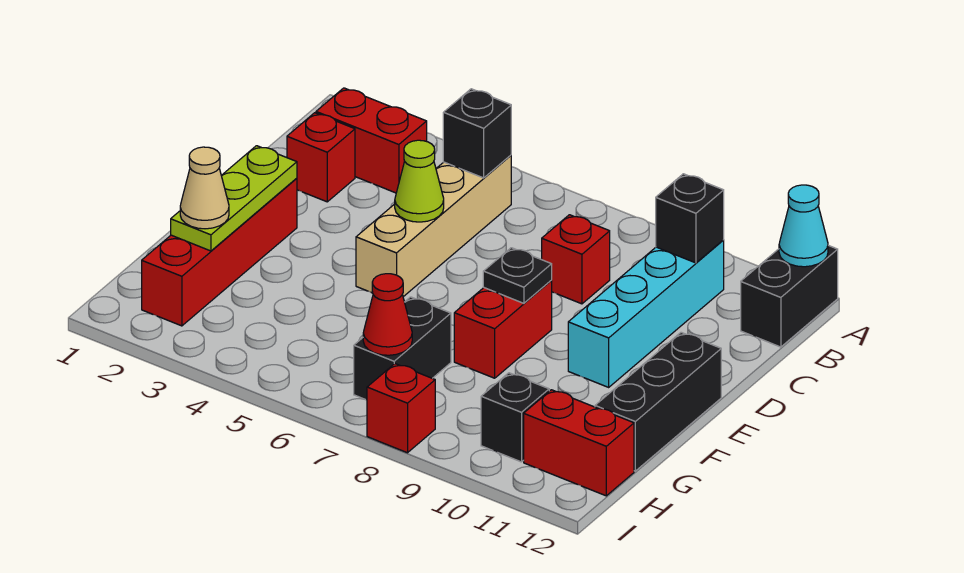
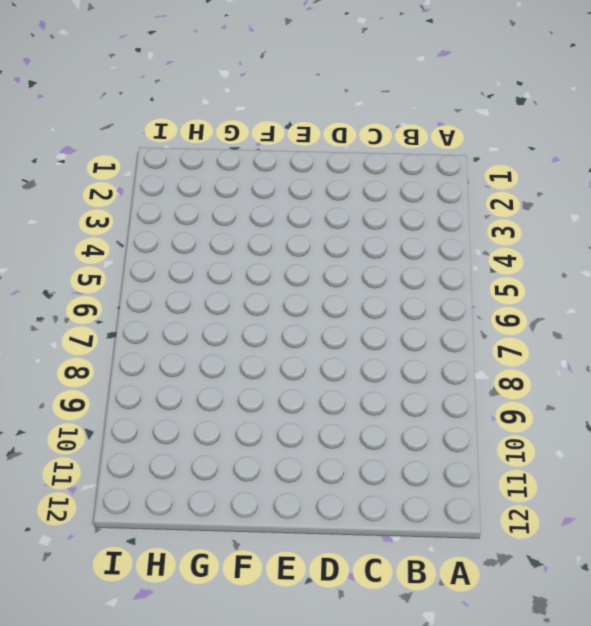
none -> black 1x2 brick [741,245,838,347]
none -> red 1x2 brick [316,88,427,193]
none -> tan 1x4 brick [356,155,511,297]

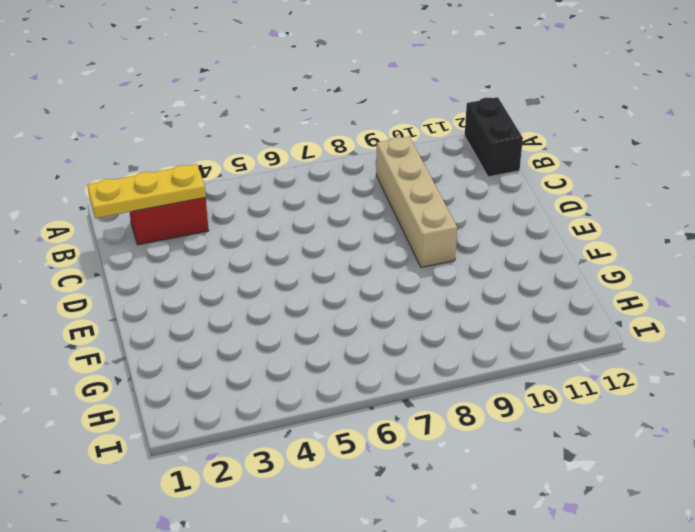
yellow 1x3 plate [88,164,206,218] -> none
tan 1x4 brick [376,137,457,268] -> tan 1x4 brick moved to [356,155,511,297]
none -> cyan 1x4 brick [568,240,724,387]
none -> red 1x1 brick [287,113,355,202]
none -> red 1x1 brick [542,215,610,304]

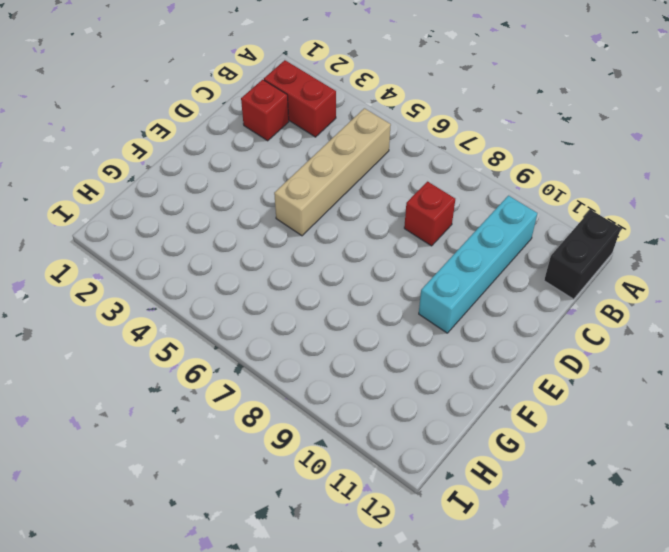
none -> red 1x4 brick [142,178,297,326]
none -> red 1x2 brick [454,281,552,378]
none -> black 1x3 brick [595,332,721,471]

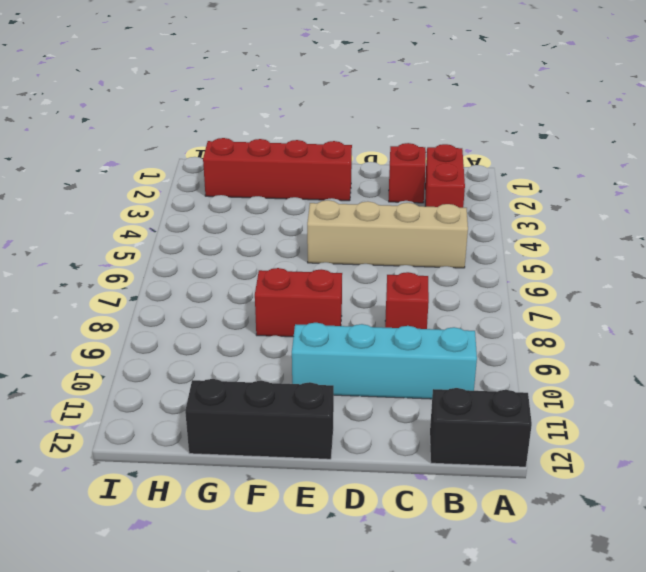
none -> black 1x2 brick [354,297,451,400]
none -> black 1x1 brick [481,373,549,462]
none -> red 1x2 brick [524,390,634,496]

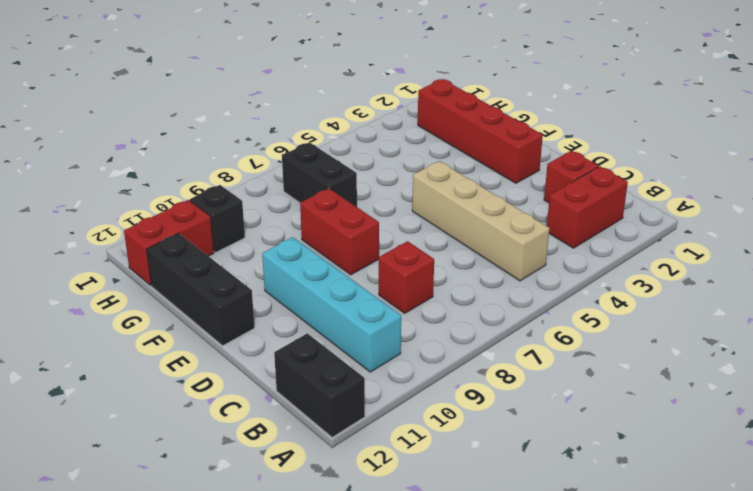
none -> red 1x1 brick [367,364,435,453]
none -> cyan 1x1 cone [779,185,828,267]
none -> black 1x1 brick [443,89,511,178]

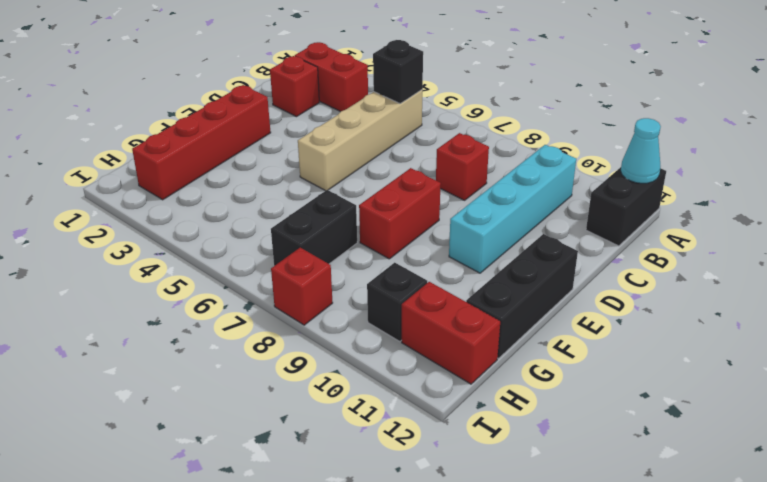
none -> black 1x1 brick [656,174,724,263]
none -> lime 1x1 cone [395,140,444,222]
none -> lime 1x3 plate [171,146,297,251]

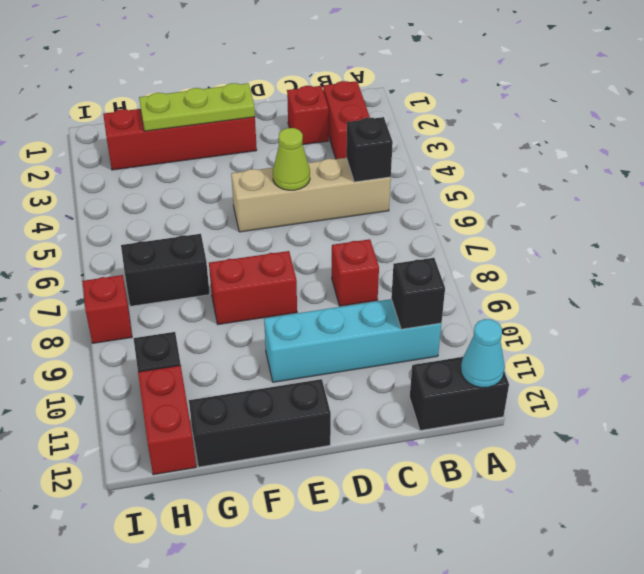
none -> black 1x1 plate [483,248,552,303]
none -> red 1x1 cone [363,274,412,355]
none -> tan 1x1 cone [180,147,229,229]

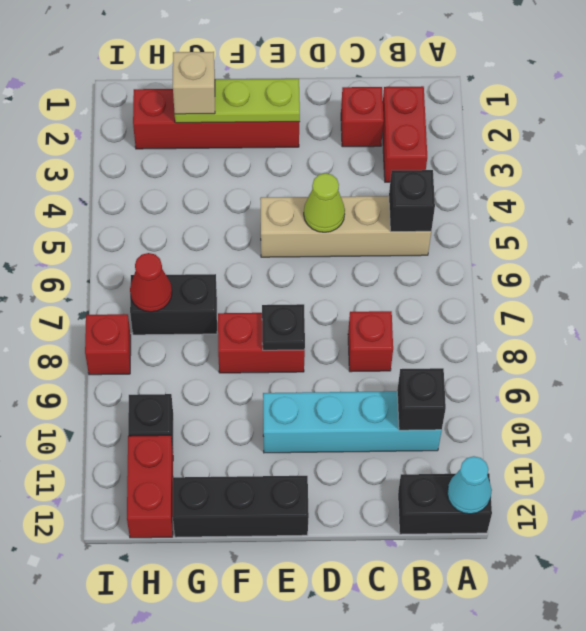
tan 1x1 brick [173,52,215,114] -> tan 1x1 cone [180,147,229,229]

